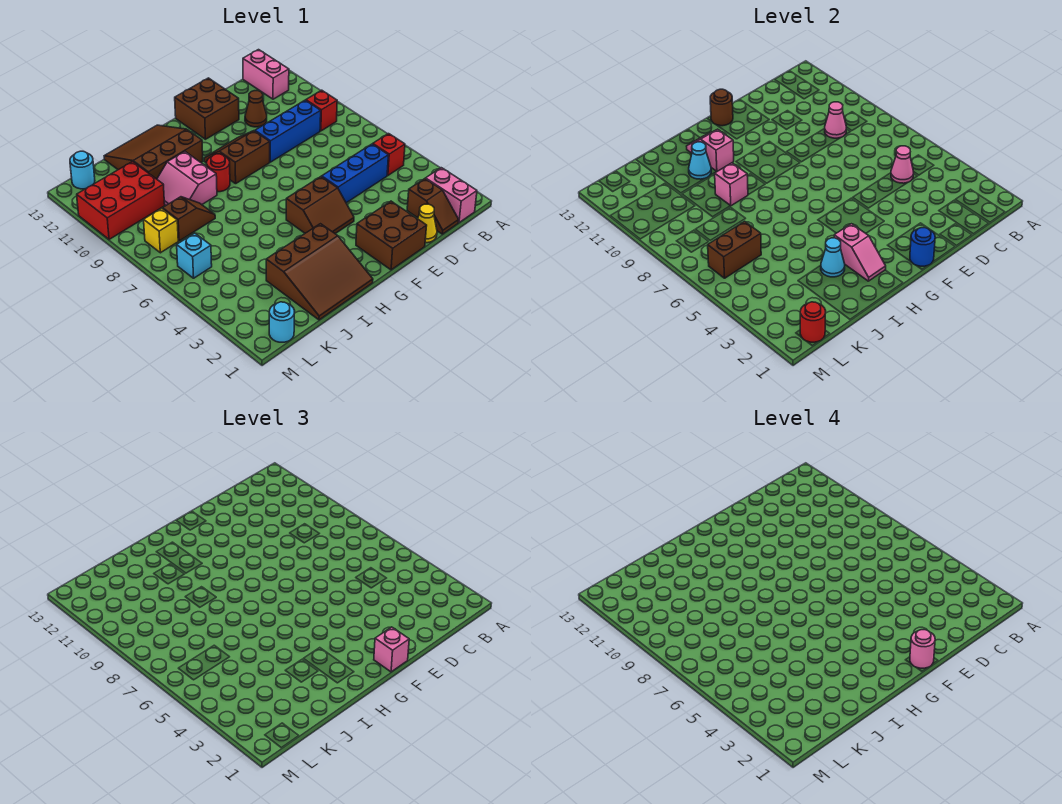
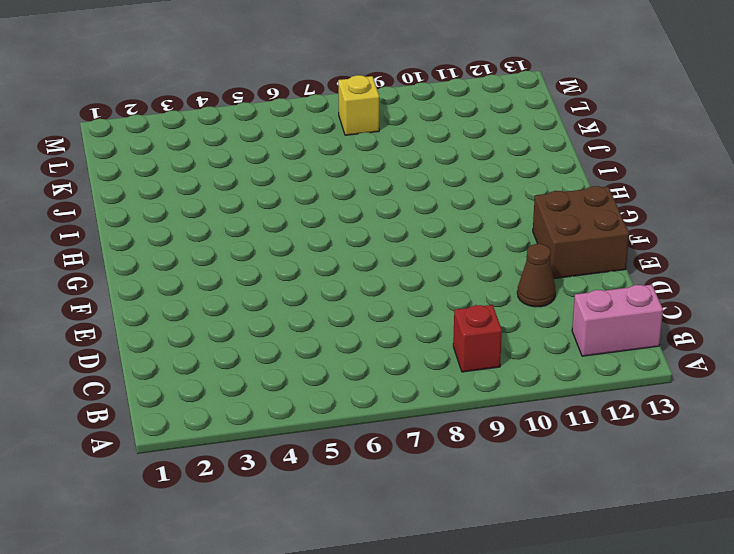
none -> pink 1x2 brick [426,168,477,223]
none -> red 1x1 brick [373,134,405,175]
none -> brown 1x2 slope [407,179,459,234]
none -> blue 1x3 brick [322,144,388,203]

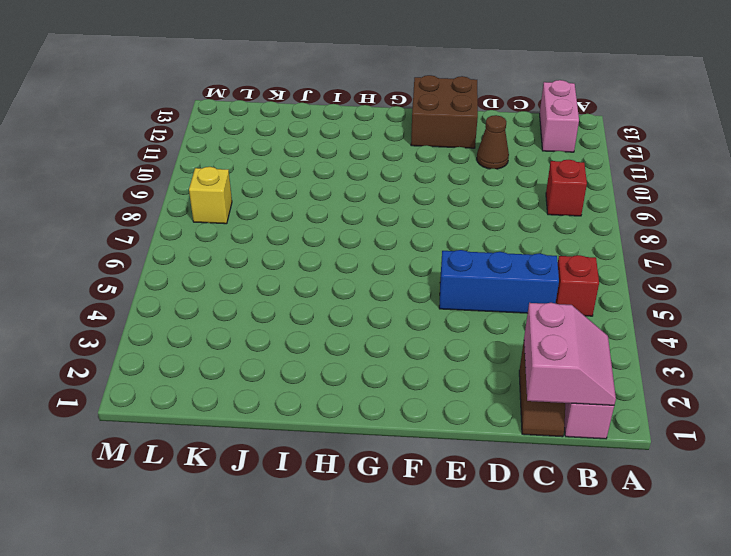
pink 2x2 slope [524,303,616,405] -> pink 2x2 slope turned to [157,152,217,205]
none -> blue 1x3 brick [255,100,321,162]
none -> yellow 1x1 cone [418,204,437,243]
none -> brown 2x2 brick [356,201,427,270]
none -> brown 2x2 slope [286,177,354,234]

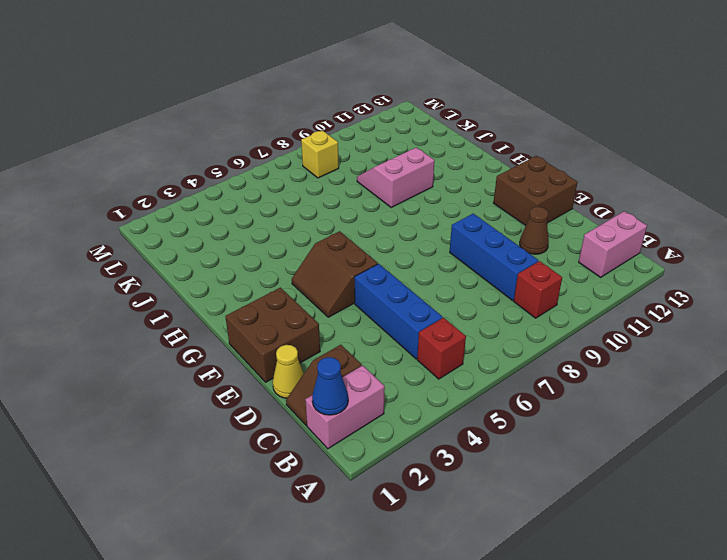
blue 1x1 cone [312,357,348,415] -> none
none -> brown 2x2 slope [204,131,270,184]
none -> brown 3x3 slope [266,224,373,320]
none -> red 1x1 round brick [207,154,230,192]
none -> brown 3x3 slope [104,125,203,179]

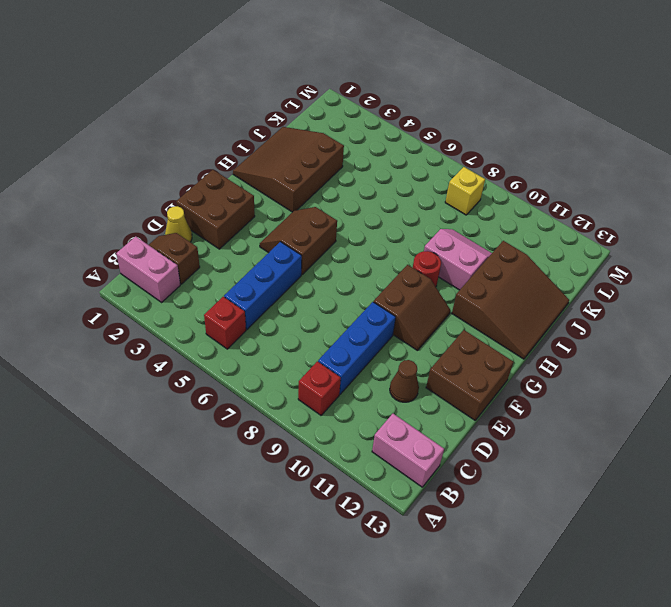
none -> brown 1x2 slope [163,197,215,241]
none -> red 2x3 brick [77,162,165,239]
none -> cyan 1x1 round brick [269,302,295,342]
none -> cyan 1x1 brick [177,233,212,278]

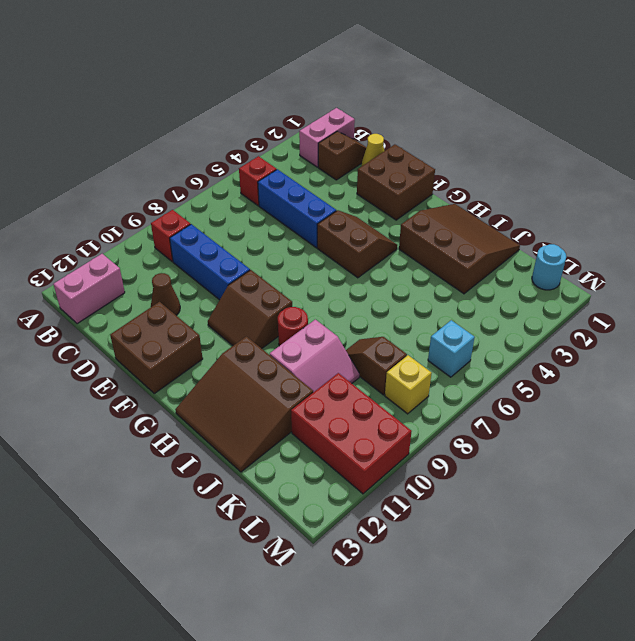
none -> cyan 1x1 round brick [70,151,95,189]
none -> pink 1x1 cone [891,146,914,183]
none -> pink 1x1 cone [825,102,847,138]
none -> blue 1x1 round brick [910,228,935,266]

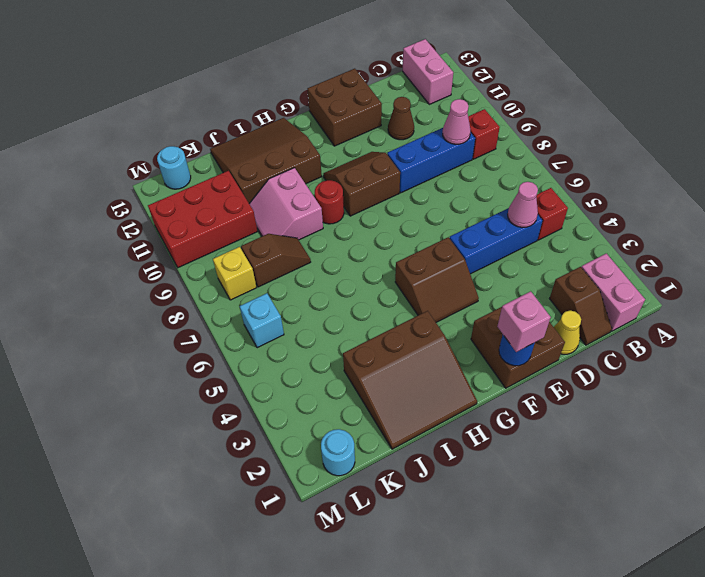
none -> brown 1x1 round brick [710,89,733,126]
none -> pink 1x2 slope [834,224,886,281]
none -> pink 1x2 slope [687,129,734,172]
none -> cyan 1x1 cone [821,238,845,277]

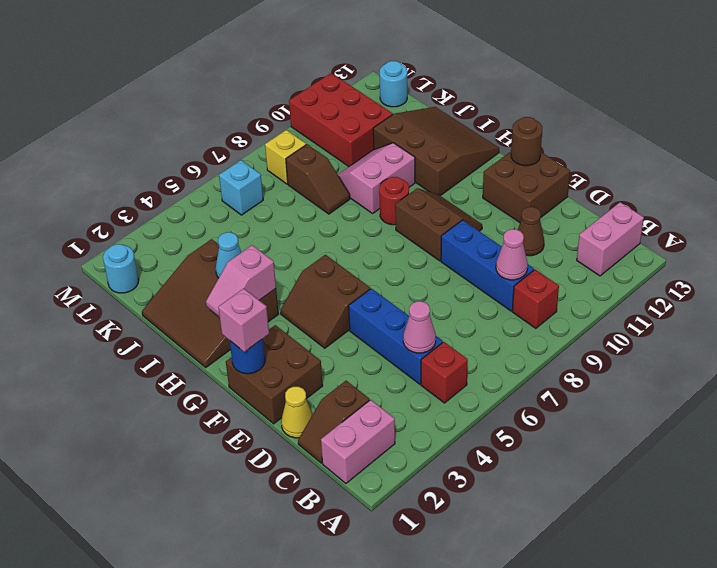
none -> pink 1x2 slope [687,129,734,172]
none -> pink 1x1 brick [715,163,748,206]
none -> cyan 1x1 cone [689,142,711,179]
none -> brown 1x2 brick [708,221,761,278]

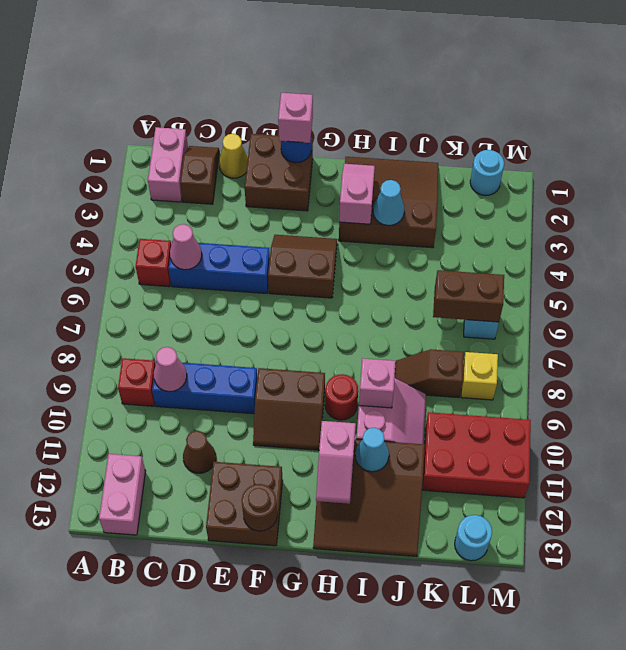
none -> red 1x1 round brick [800,302,826,342]
none -> pink 1x1 round brick [910,630,935,668]

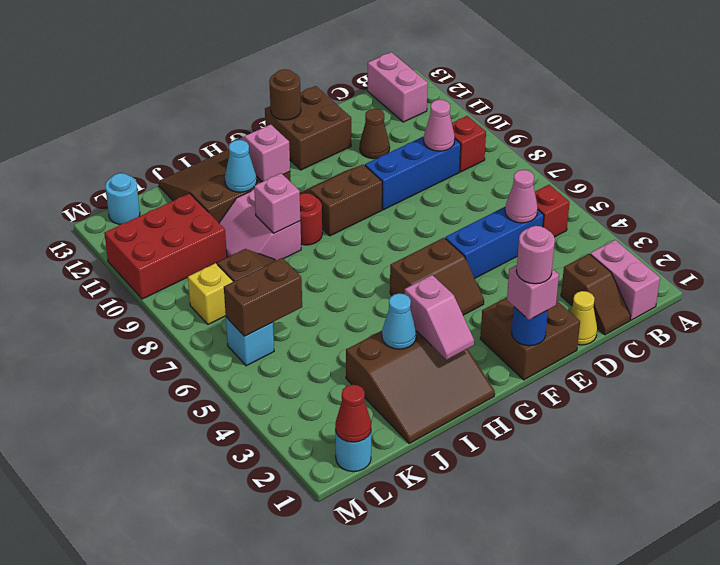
red 1x1 cone [335,385,371,442] -> red 1x1 round brick [800,302,826,342]

